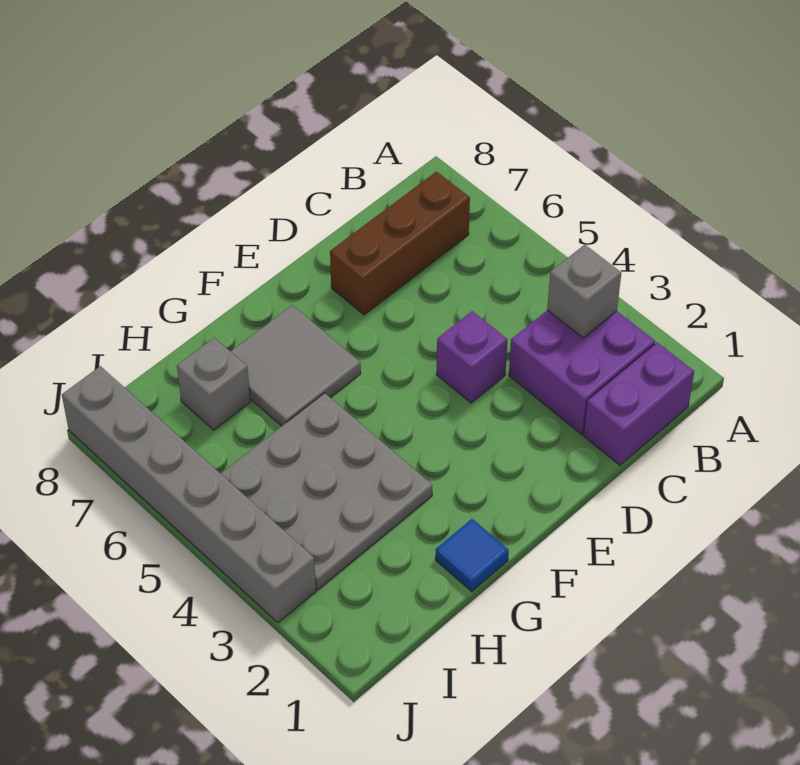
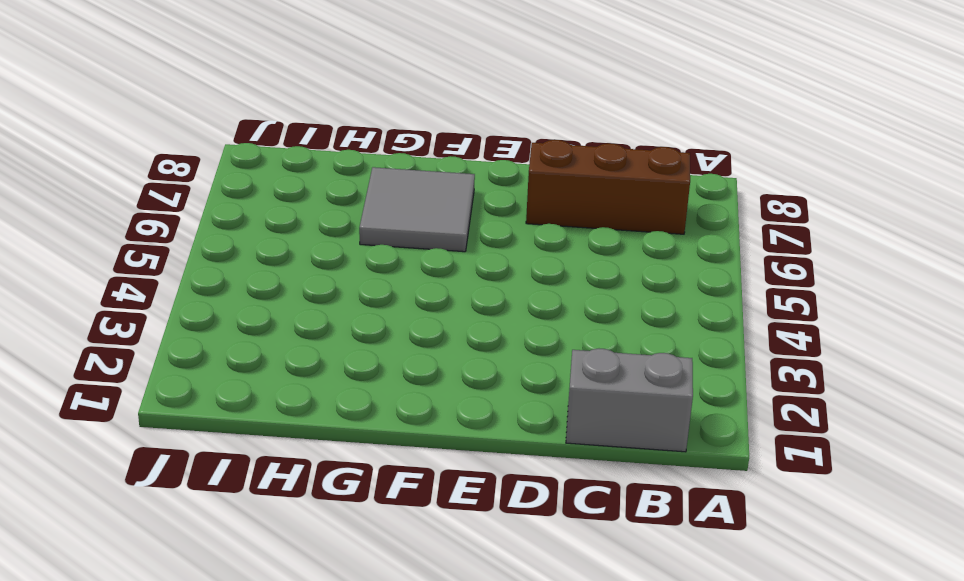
grey 1x2 brick [566,349,693,452] -> purple 1x2 brick [583,343,694,465]
none -> purple 2x2 brick [509,310,655,434]
none -> purple 1x1 brick [436,311,507,403]

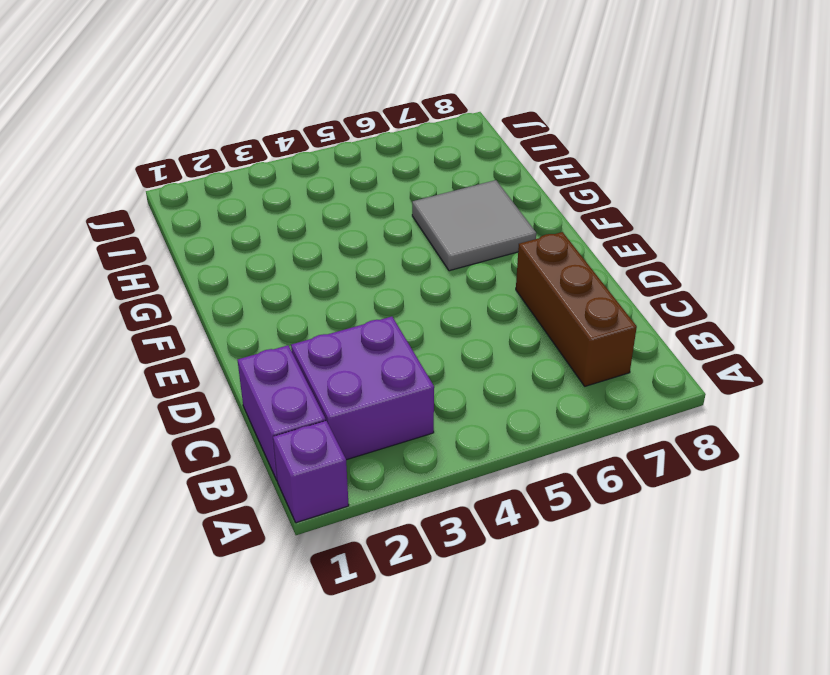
purple 1x1 brick [273,421,349,523] -> purple 1x1 brick moved to [436,311,507,403]
none -> blue 1x1 tile [435,519,509,592]
none -> grey 3x3 plate [221,393,432,590]

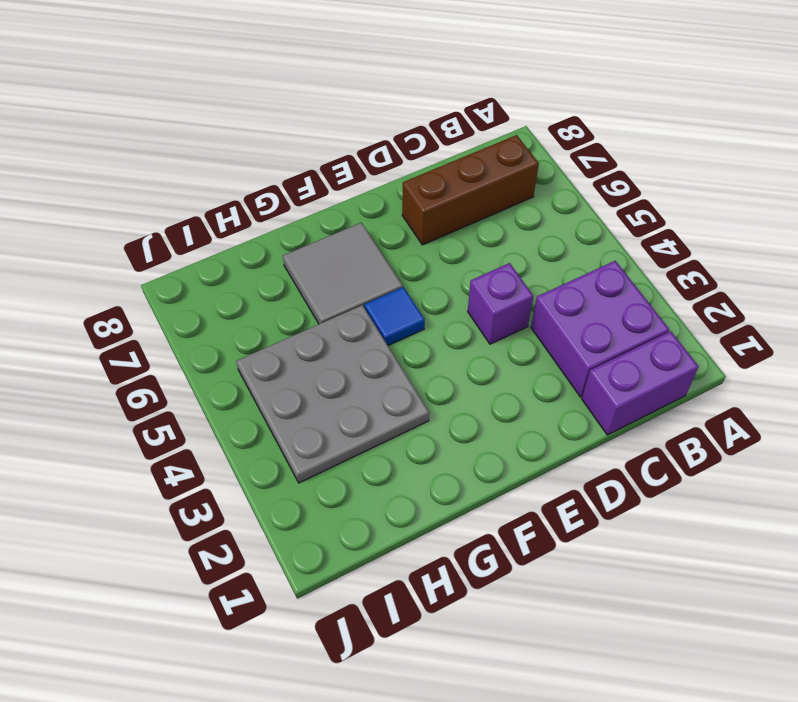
blue 1x1 tile [365,287,425,346] -> blue 1x1 tile moved to [435,519,509,592]
none -> grey 1x1 brick [177,338,251,430]
none -> grey 1x6 brick [62,366,316,623]

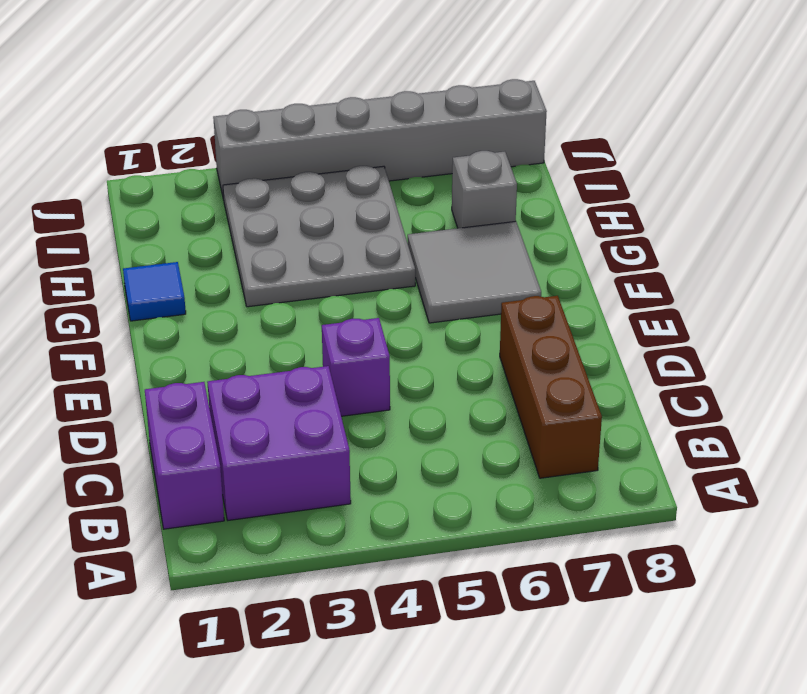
none -> grey 1x1 brick [547,245,621,338]

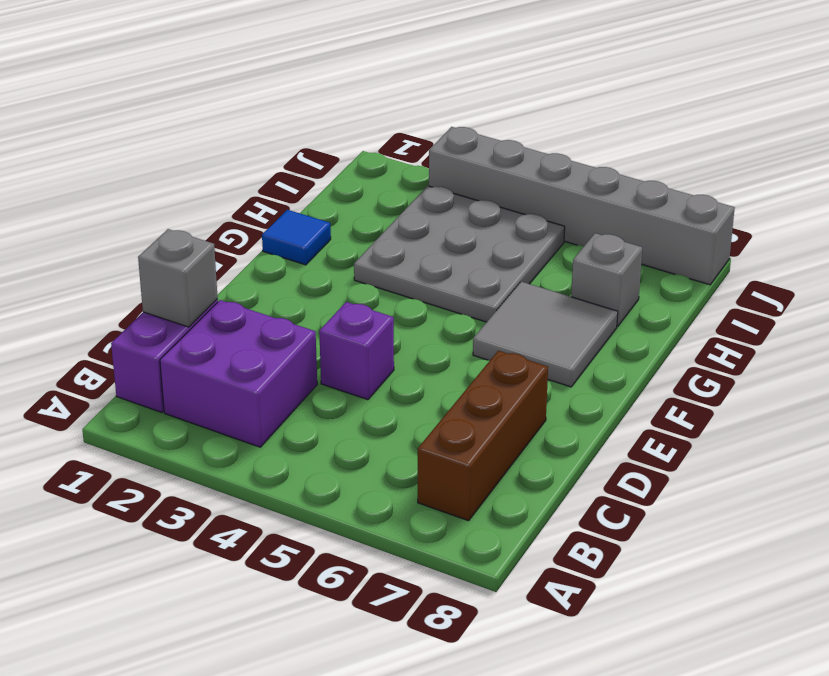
grey 1x1 brick [138,229,218,327] -> grey 1x1 brick moved to [547,245,621,338]

